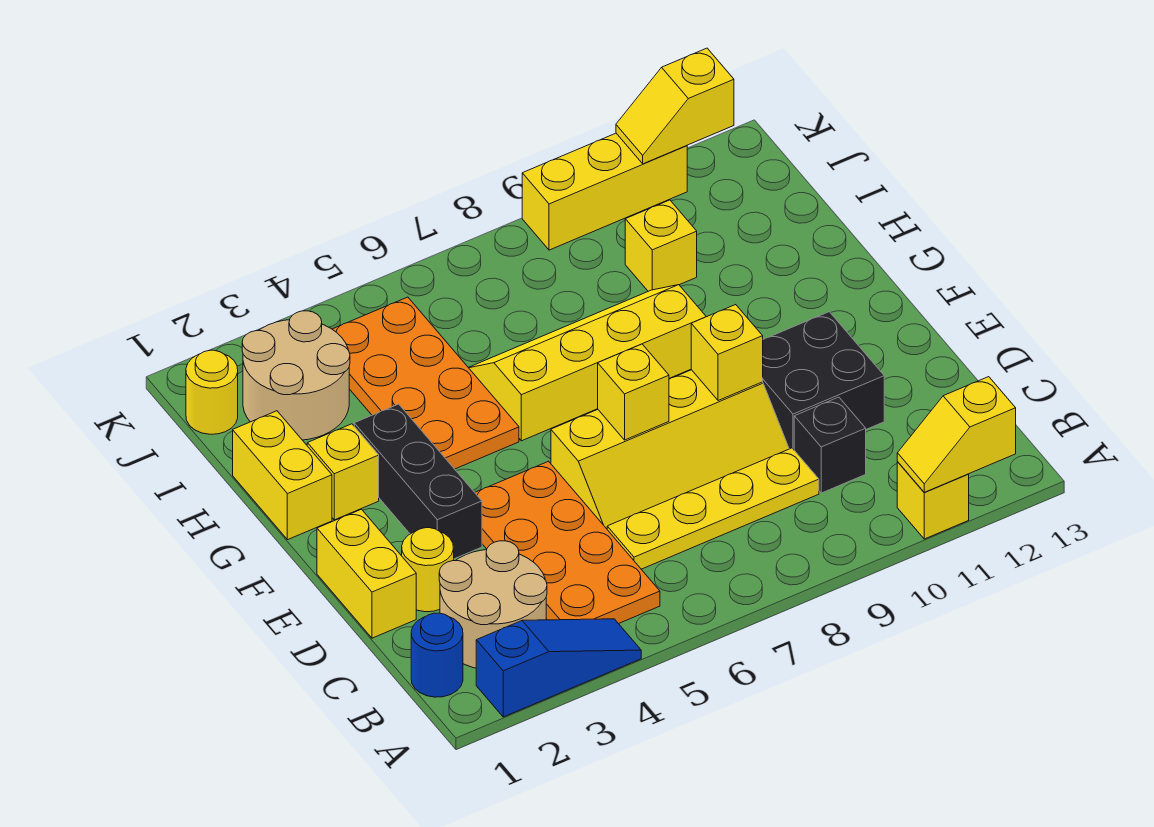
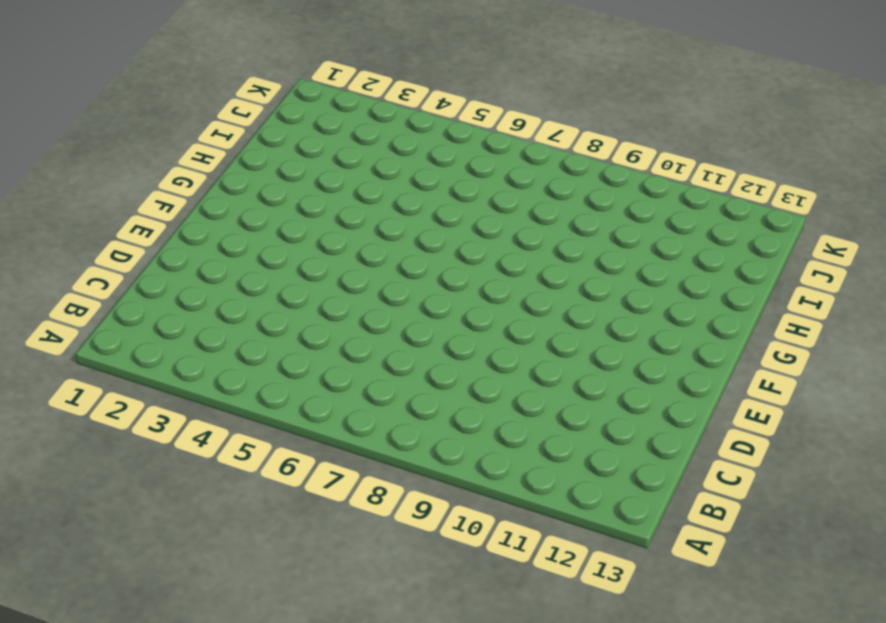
none -> blue 1x3 slope [476,619,641,717]
none -> yellow 1x1 brick [897,462,969,539]
none -> blue 1x1 round brick [411,613,463,697]

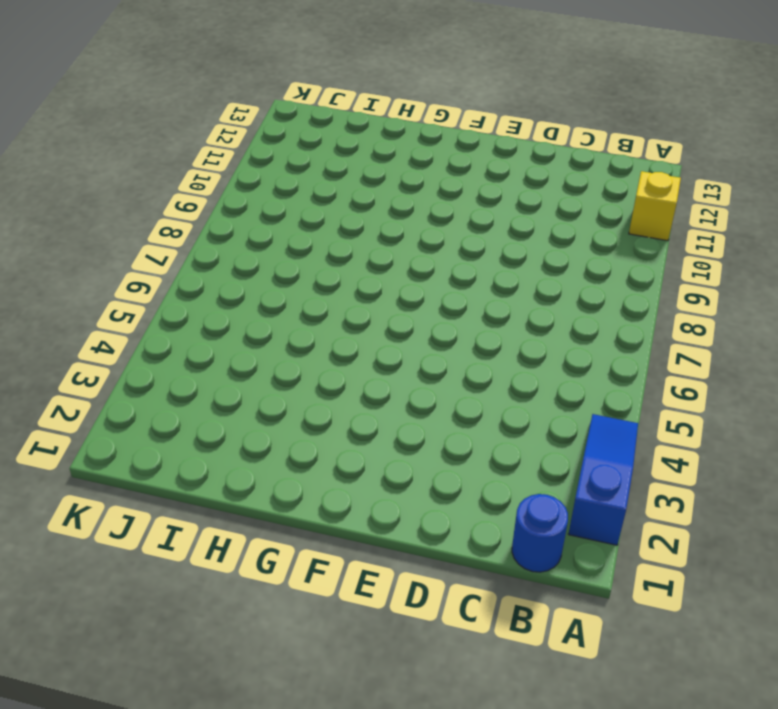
none -> tan 2x2 round brick [439,541,547,668]
none -> orange 2x4 plate [475,461,660,624]
none -> yellow 1x4 plate [607,448,819,569]

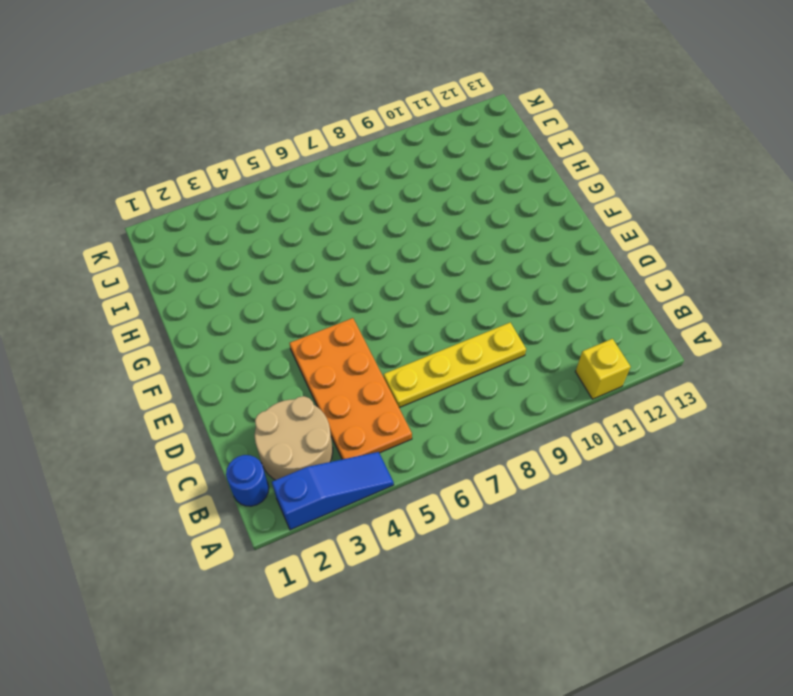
none -> black 1x1 brick [794,397,866,493]
none -> yellow 1x2 brick [317,509,416,638]
none -> yellow 1x1 round brick [402,528,454,612]

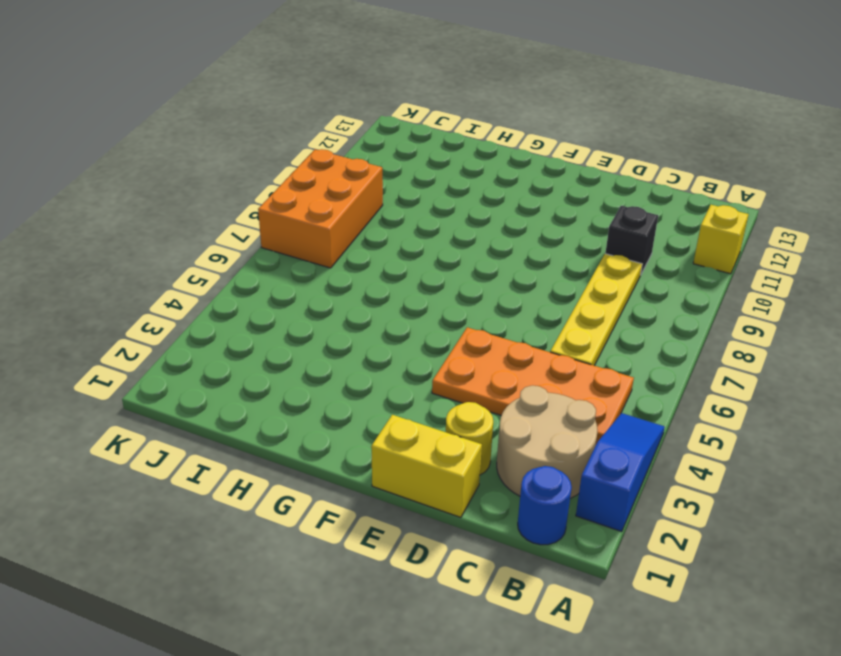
orange 2x3 brick [258,149,383,268] -> yellow 1x3 brick [522,133,687,250]
none -> yellow 2x4 slope [551,370,789,529]
none -> black 2x2 brick [763,312,884,449]
none -> black 1x3 brick [354,404,482,559]

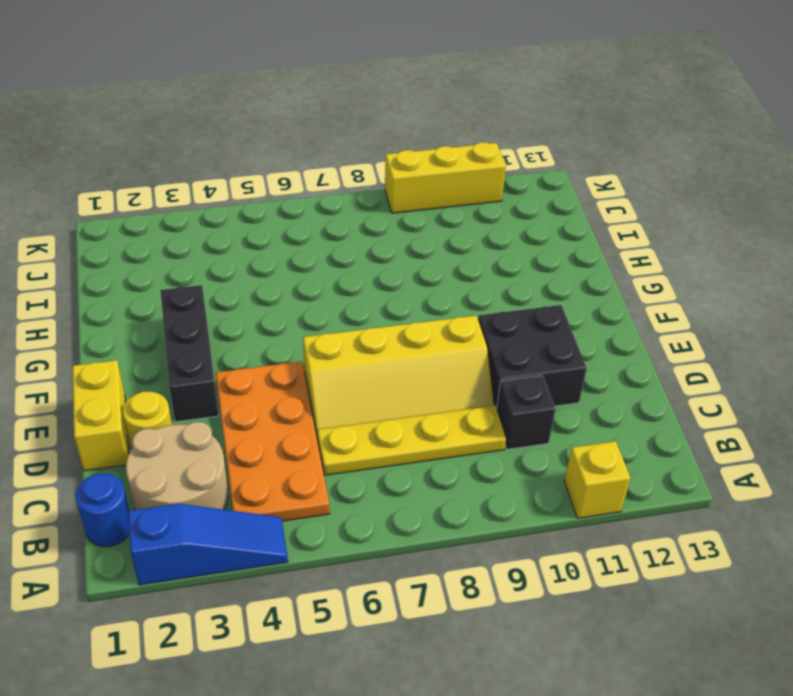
none -> yellow 1x2 brick [233,411,332,540]
none -> yellow 1x1 brick [307,424,379,520]
none -> orange 2x4 plate [332,297,519,469]

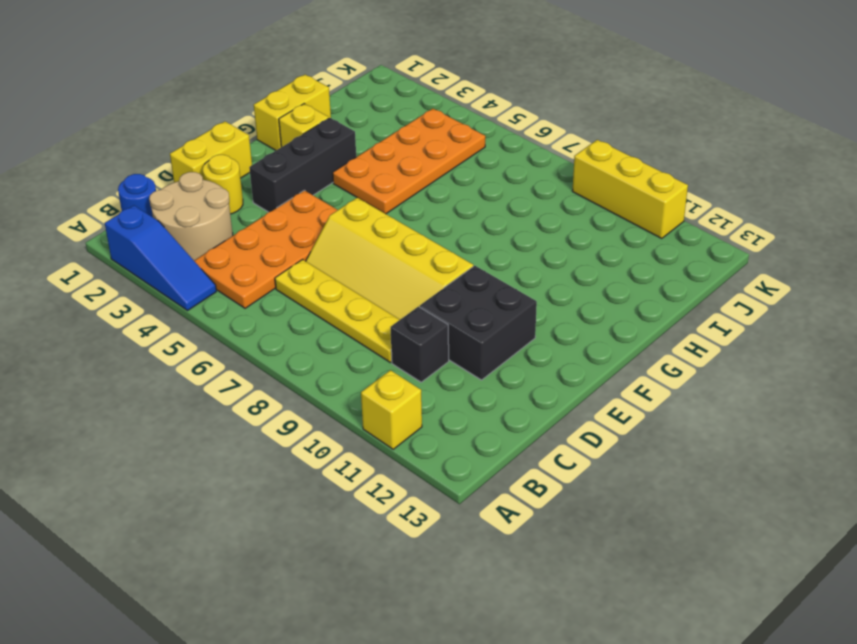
none -> yellow 2x4 slope [469,285,706,441]
none -> tan 2x2 round brick [242,311,350,440]
none -> yellow 1x1 brick [625,200,697,291]

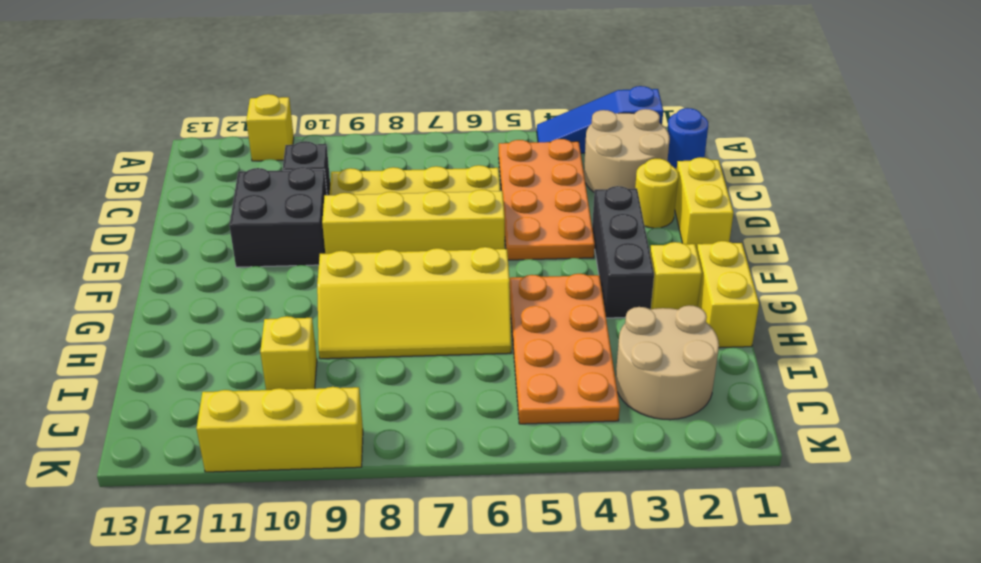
none -> yellow 1x1 round brick [186,350,238,434]
none -> yellow 1x2 slope [897,377,1016,492]
none -> yellow 1x1 brick [598,344,669,440]

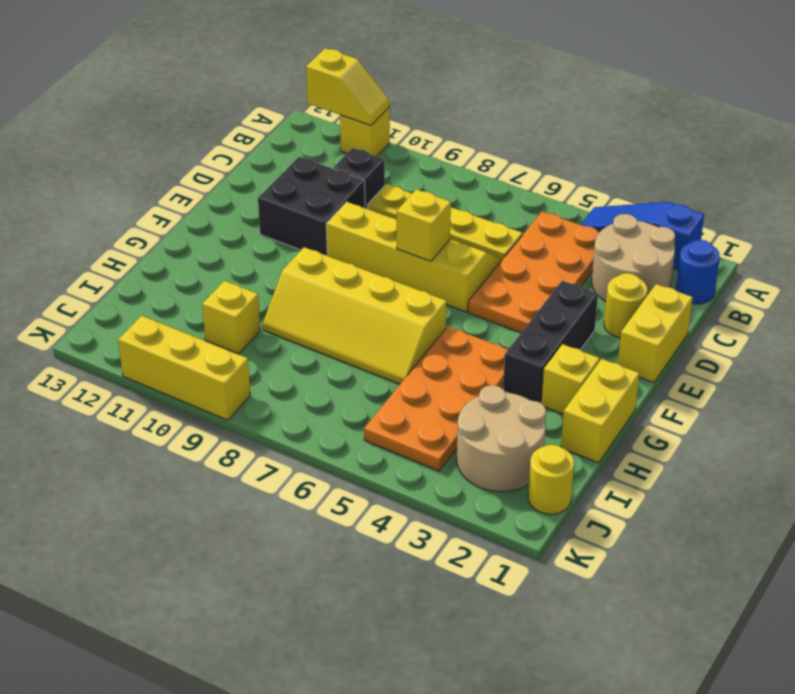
none -> yellow 1x1 brick [691,305,763,401]
none -> yellow 1x2 slope [616,48,734,164]

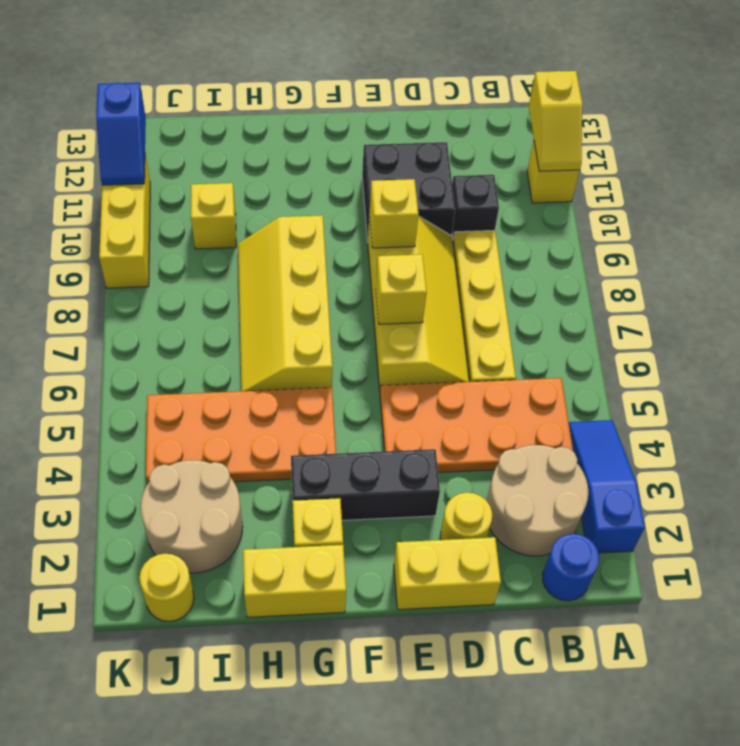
blue 1x2 slope [96,83,146,185] -> yellow 1x2 slope [616,48,734,164]

